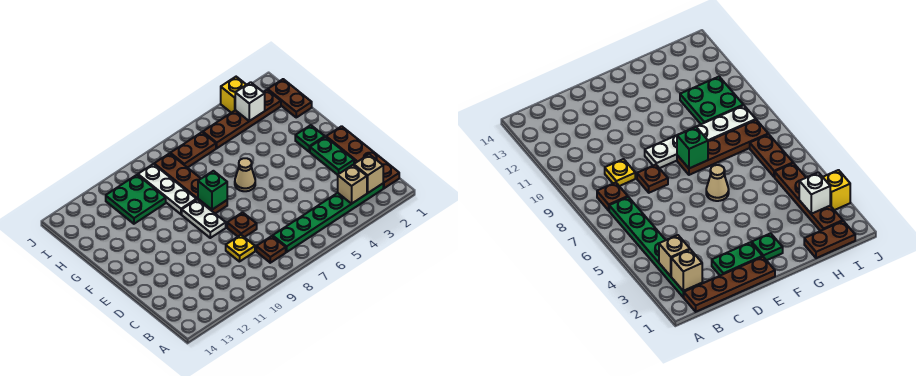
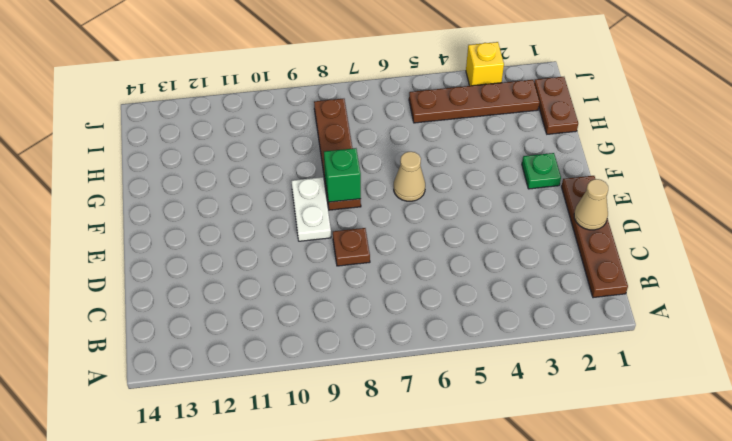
tan 1x1 cone [574,179,608,230] -> none
none -> green 1x6 plate [273,184,383,252]
none -> brown 1x1 plate [256,236,286,263]
none -> yellow 1x1 plate [226,235,255,262]

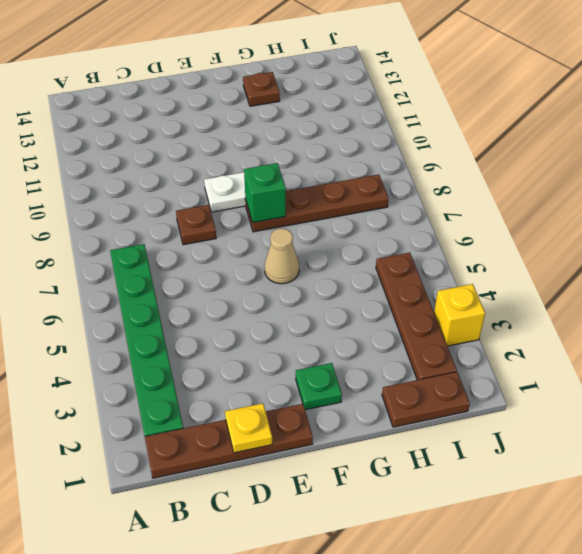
yellow 1x1 plate [225,403,272,453] -> yellow 1x1 plate moved to [226,235,255,262]
brown 1x1 plate [243,72,280,106] -> brown 1x1 plate moved to [256,236,286,263]
none -> green 1x2 plate [310,137,354,175]
none -> white 1x3 plate [138,164,197,214]
none -> green 2x2 plate [106,175,166,224]

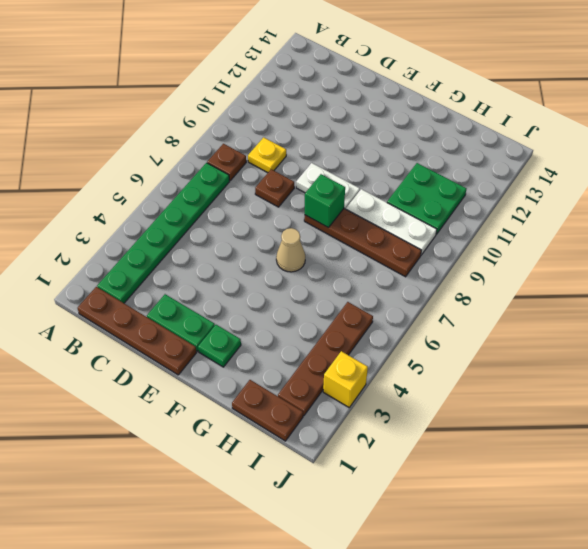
none -> brown 1x2 plate [170,132,216,168]
none -> tan 1x1 brick [354,154,383,193]
none -> tan 1x1 brick [338,165,367,204]

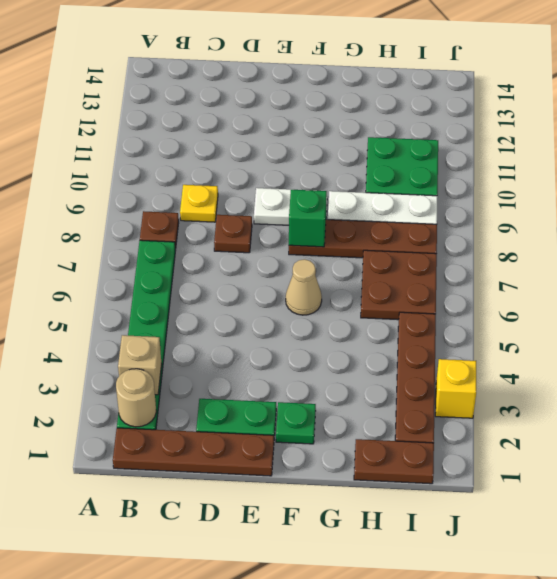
tan 1x1 round brick [116,369,156,427] -> tan 1x1 brick [354,154,383,193]
brown 2x2 plate [361,250,437,320] -> brown 1x2 plate [170,132,216,168]
none -> white 1x1 brick [235,82,265,121]

